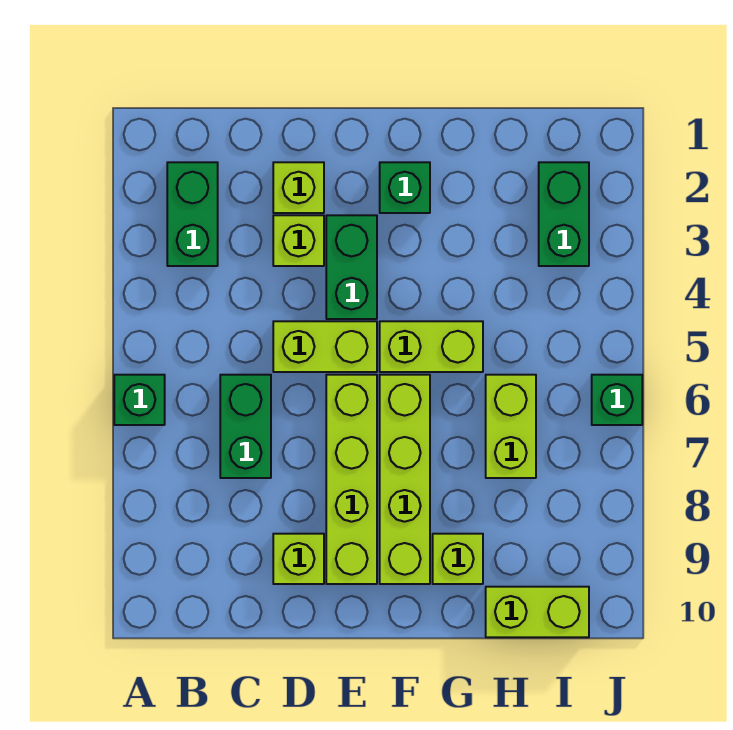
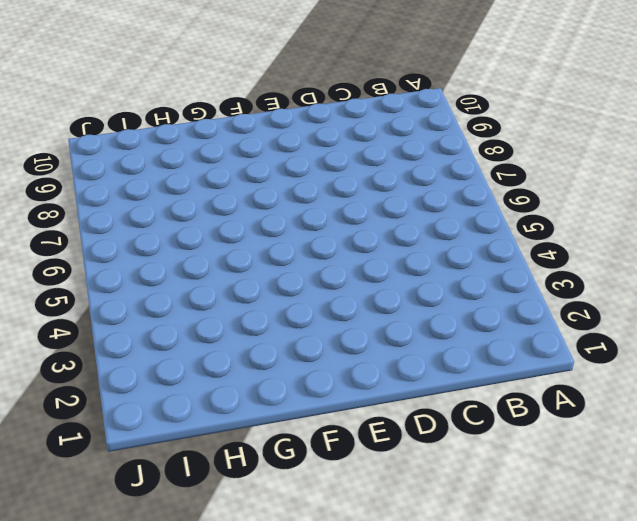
none -> green 1x1 brick [114,375,165,425]
none -> green 1x2 brick [167,162,218,266]
none -> green 1x2 brick [220,375,271,478]

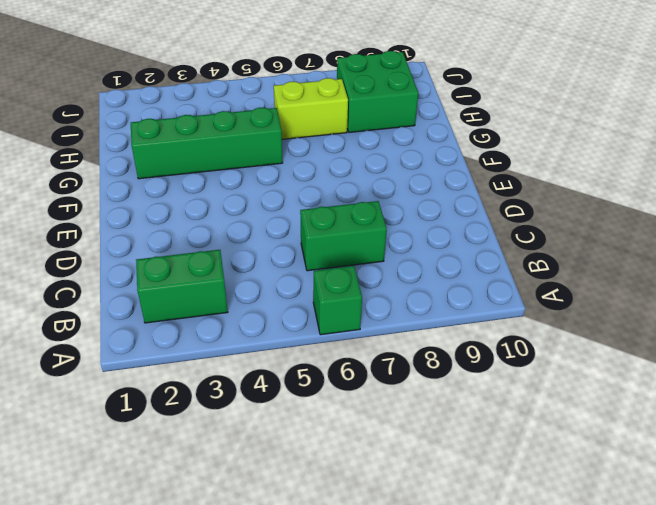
green 1x4 brick [131,107,283,179] -> lime 1x2 brick [380,321,483,372]
green 2x2 brick [337,51,418,133] -> none
none -> lime 1x1 brick [273,162,324,213]
none -> lime 1x1 brick [273,215,324,266]
none -> lime 1x2 brick [273,321,377,372]

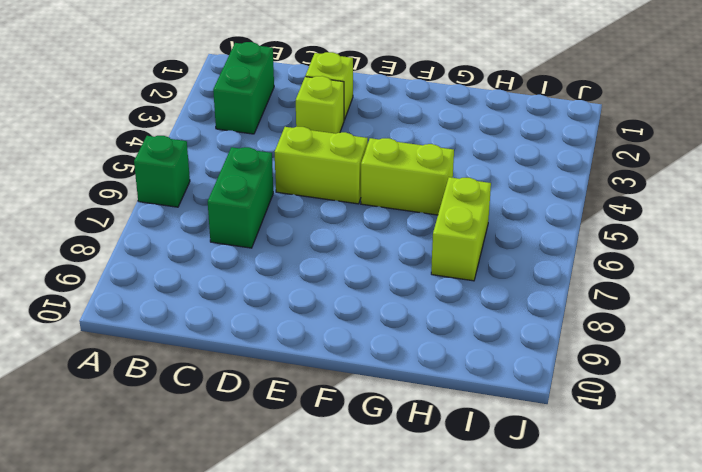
none -> lime 1x1 brick [273,534,324,584]
none -> green 1x2 brick [326,215,377,319]
none -> lime 1x4 brick [326,375,377,584]

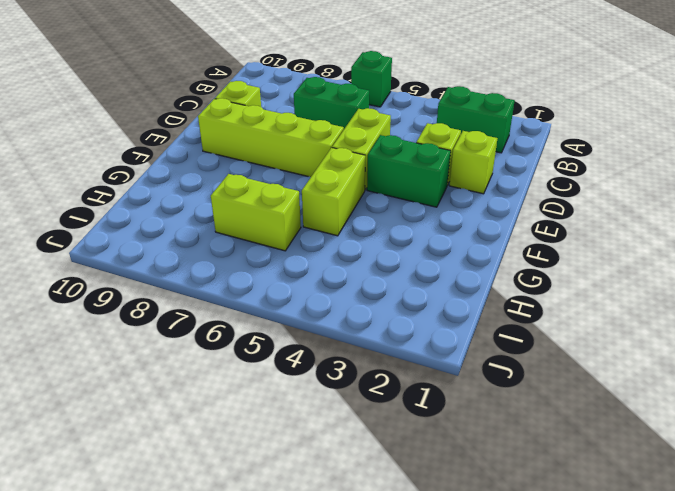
none -> green 1x1 brick [380,162,430,213]
none -> lime 1x4 brick [380,375,430,584]
none -> lime 1x1 brick [433,534,483,584]

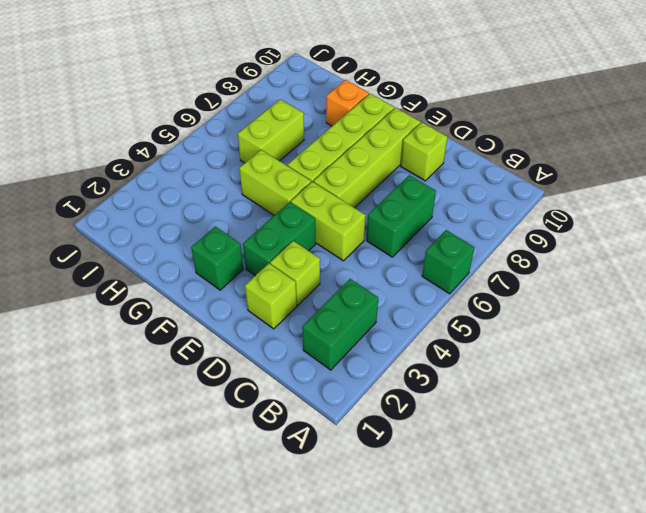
orange 1x1 brick [326,80,369,126] -> lime 1x1 brick [433,534,483,584]
none -> lime 1x2 brick [486,587,589,637]
none -> green 1x2 brick [539,162,589,266]
none -> green 1x1 brick [592,375,642,425]

